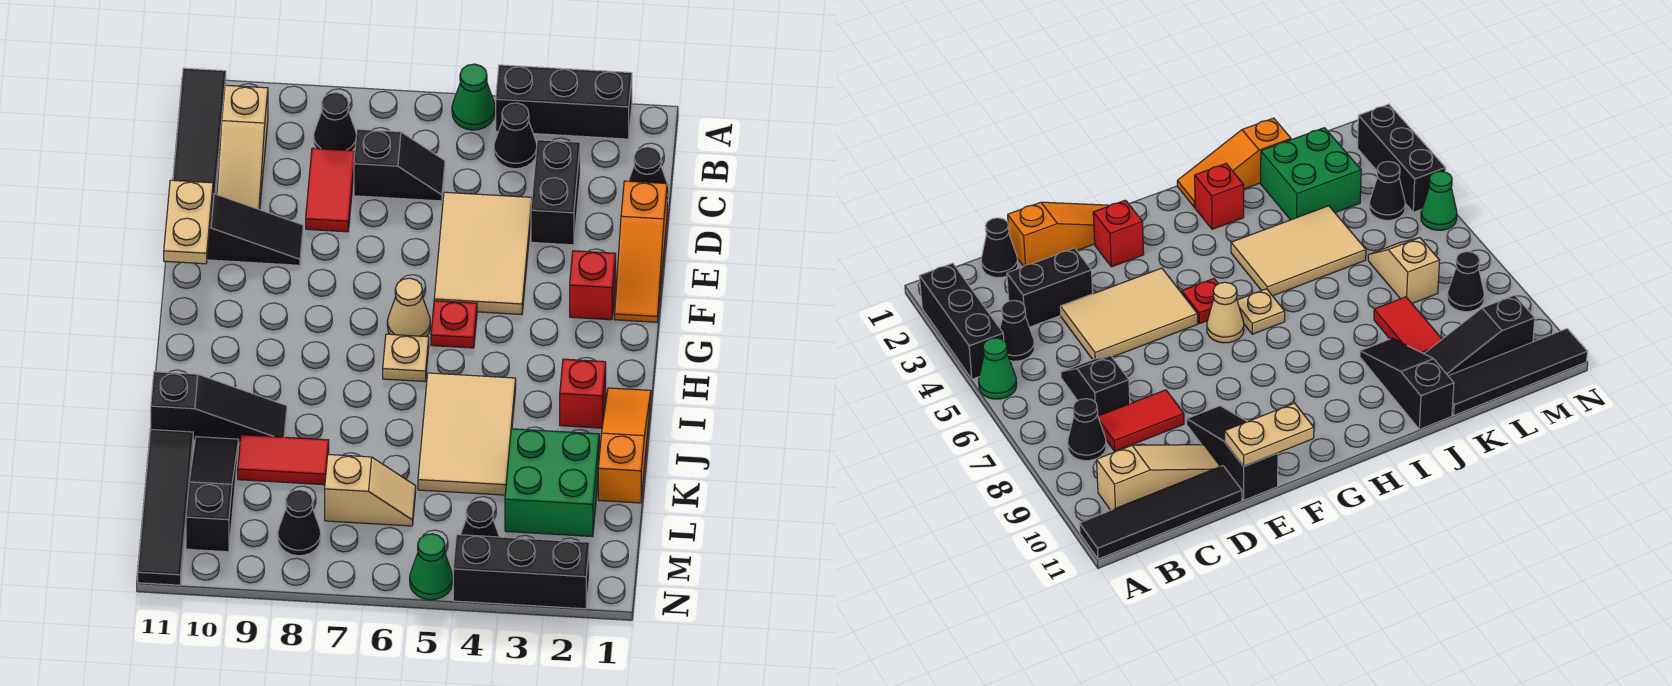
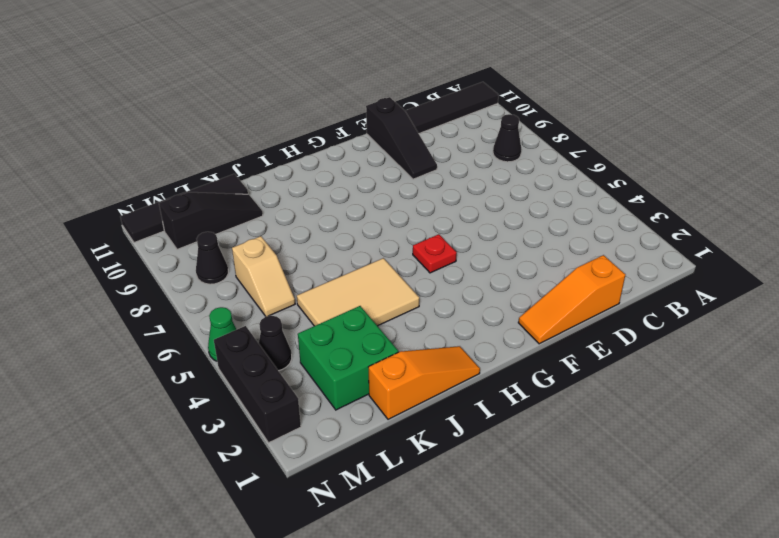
none -> black 1x3 brick [496,65,632,139]
none -> green 1x1 cone [452,64,495,130]
none -> black 1x1 cone [494,103,537,169]
none -> tan 1x3 slope [217,85,268,210]

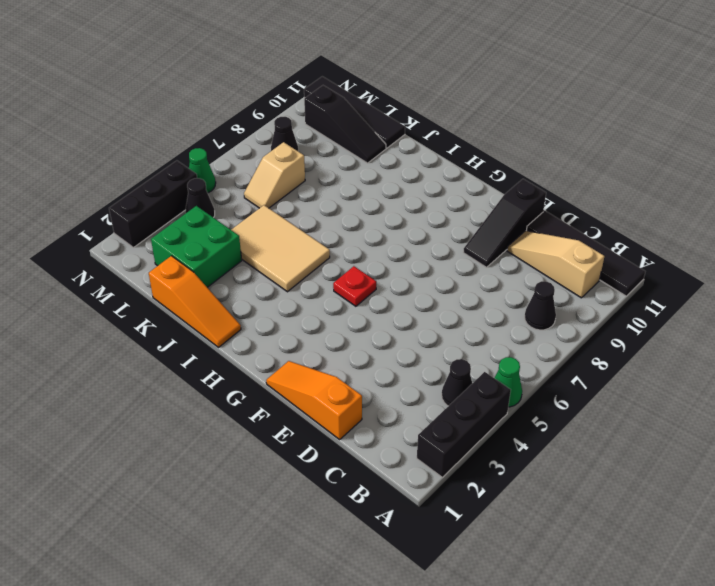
none -> black 1x1 cone [629,147,669,201]
none -> black 1x2 brick [531,140,580,245]
none -> black 1x2 slope [354,129,445,201]
none -> red 1x2 tile [306,148,355,232]

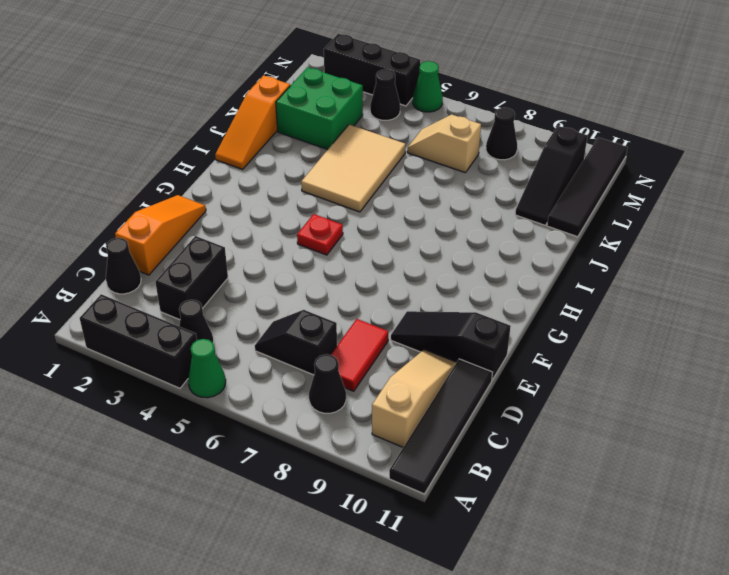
none -> tan 2x3 tile [434,192,532,314]
none -> red 1x1 brick [570,251,616,320]
none -> tan 1x1 cone [387,278,430,337]
none -> tan 1x1 plate [383,334,429,382]

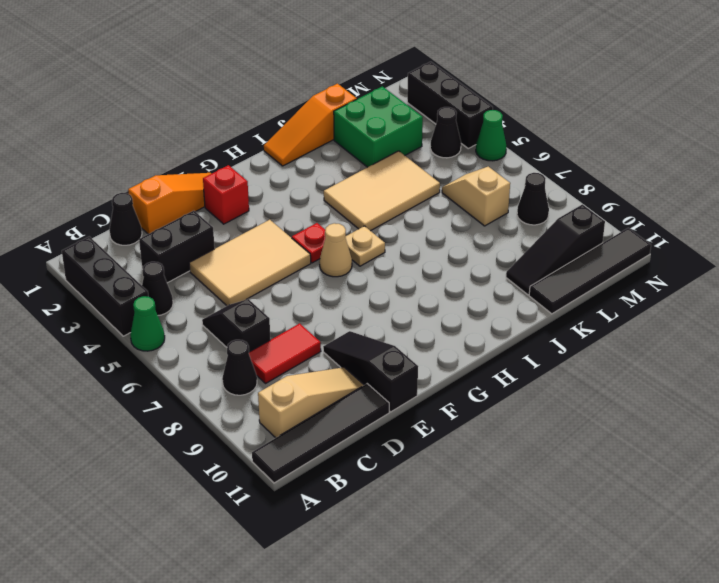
none -> red 1x1 brick [560,359,606,428]
none -> black 1x3 slope [151,372,287,443]
none -> red 1x2 tile [238,435,329,485]
none -> tan 1x2 plate [164,180,213,264]

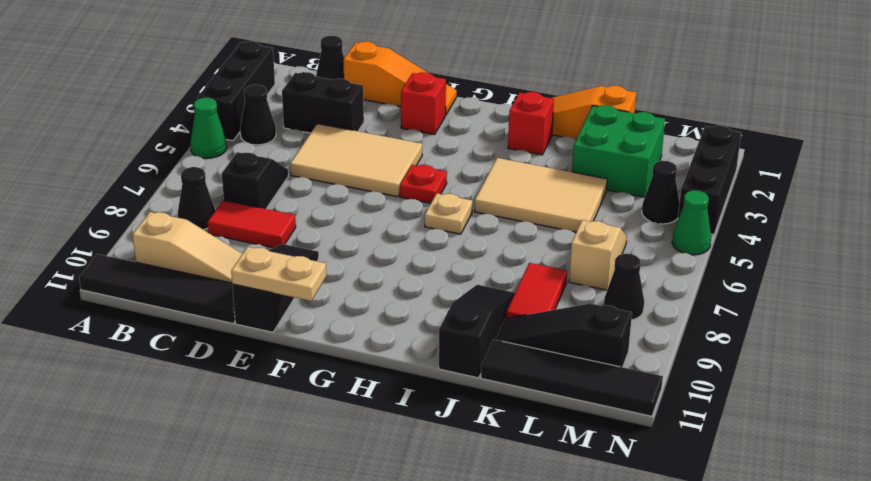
none -> tan 1x1 cone [387,278,430,337]

